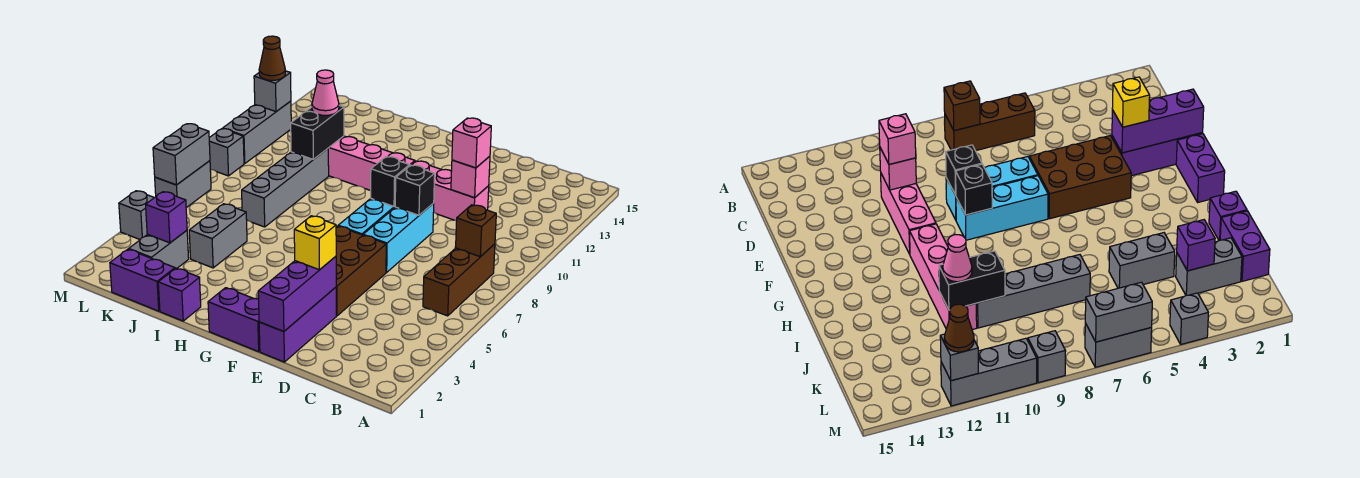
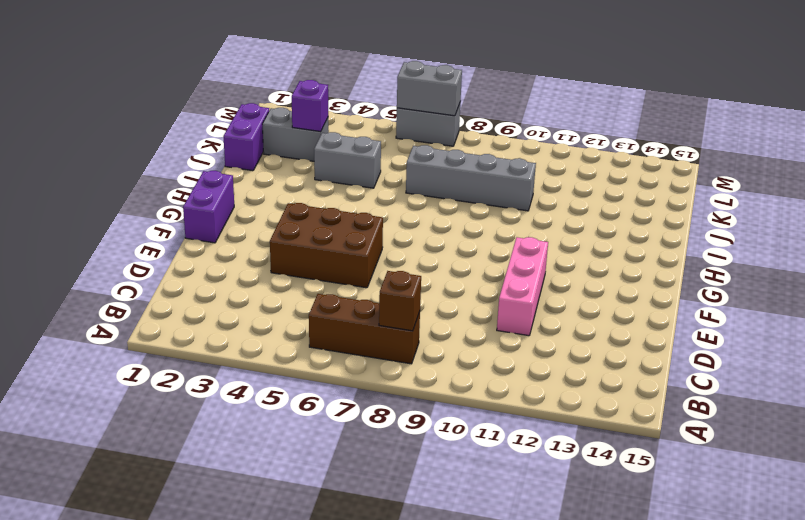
none -> purple 1x3 brick [259,287,336,362]
none -> cyan 1x3 brick [363,203,434,272]
none -> cyan 1x3 brick [338,199,395,235]
none -> pink 1x4 brick [328,136,415,191]

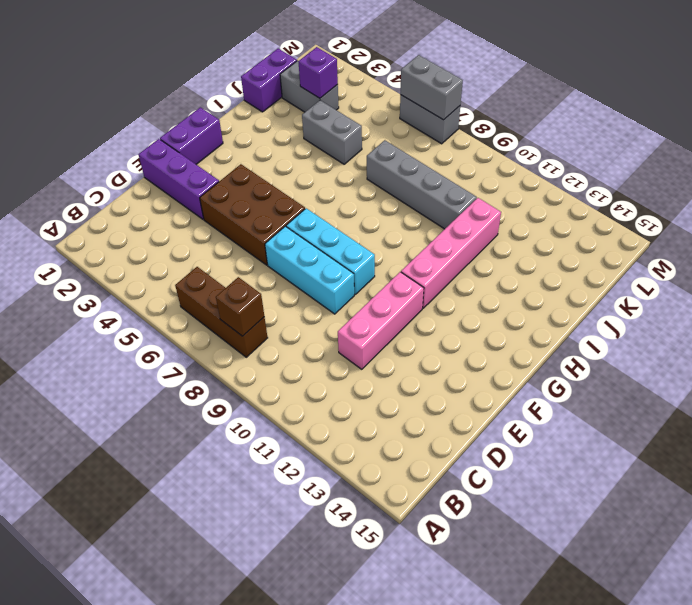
none -> purple 1x1 brick [158,268,201,321]
none -> grey 1x1 brick [119,191,154,239]
none -> grey 1x1 brick [209,129,244,176]
none -> grey 1x3 brick [223,101,291,164]

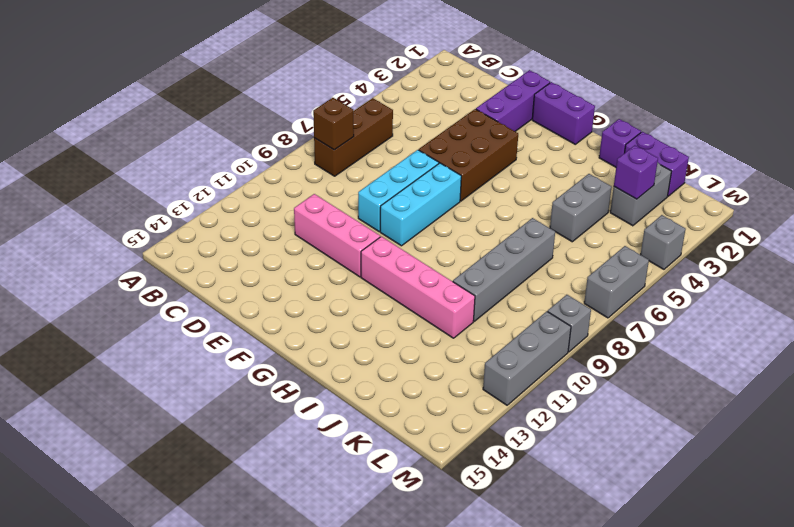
none -> pink 1x1 brick [451,156,490,198]
none -> purple 1x3 brick [258,256,336,332]
none -> black 1x1 brick [395,165,435,215]
none -> black 1x1 brick [371,157,410,206]

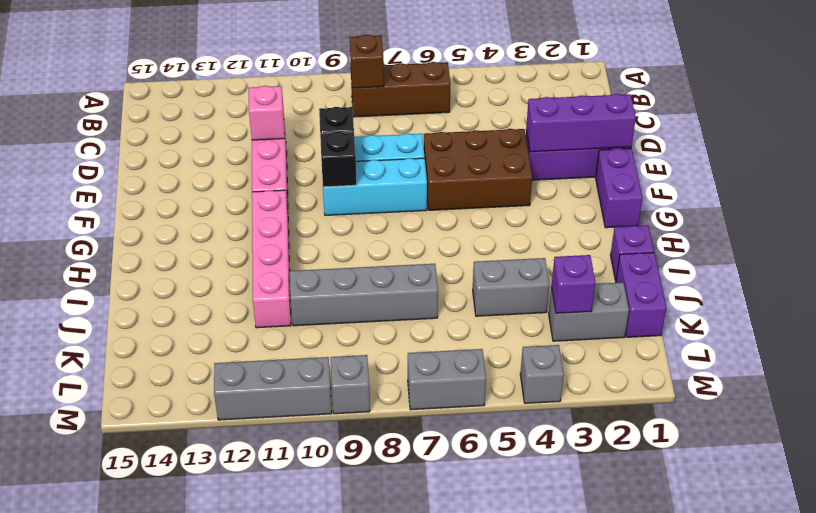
none -> black 1x2 brick [291,106,344,160]
none -> grey 1x2 brick [153,124,210,185]
none -> grey 1x1 brick [254,71,291,112]
none -> pink 1x1 brick [452,118,491,168]

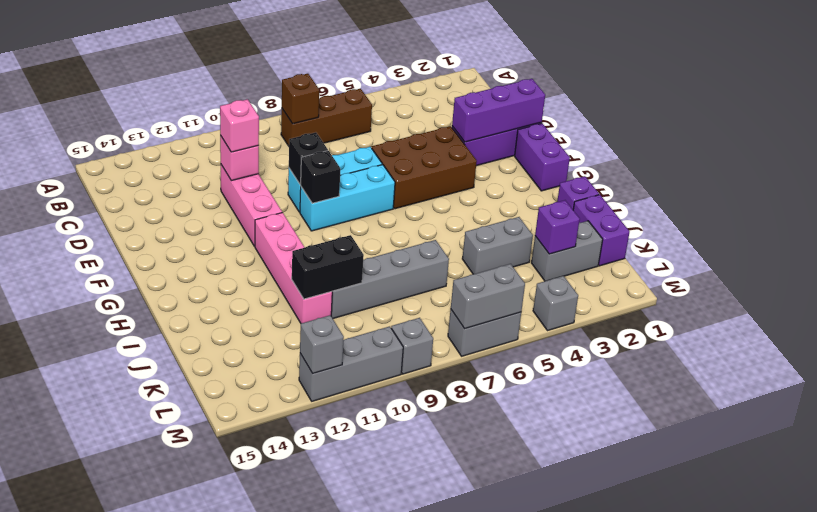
none -> yellow 1x1 brick [294,216,336,270]
none -> pink 1x1 cone [312,70,339,115]
none -> brown 1x1 cone [259,36,285,80]

